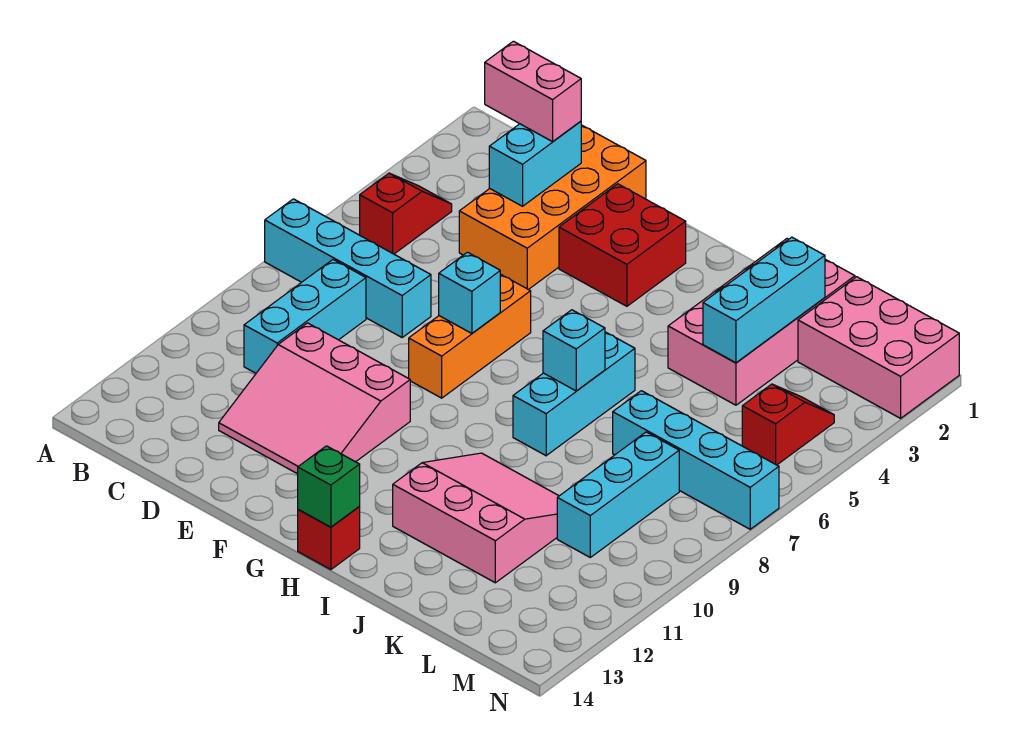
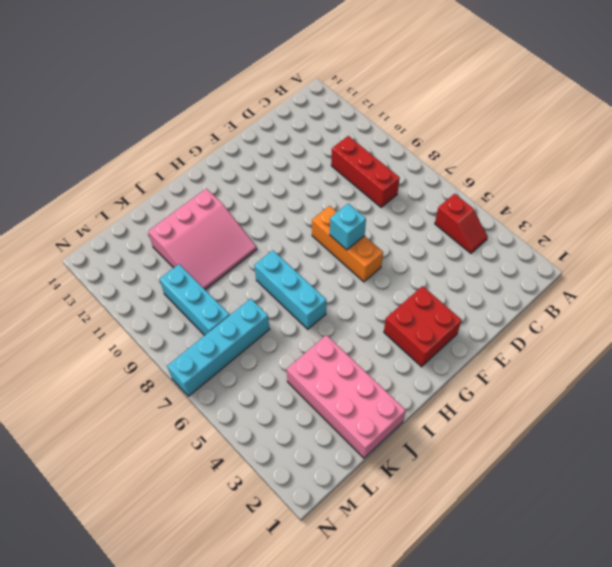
red 1x3 brick [331,136,400,207] -> cyan 1x3 brick [244,260,366,373]
none -> cyan 1x4 brick [265,199,431,337]
none -> orange 2x4 brick [459,125,646,290]
none -> pink 3x3 slope [219,323,410,474]

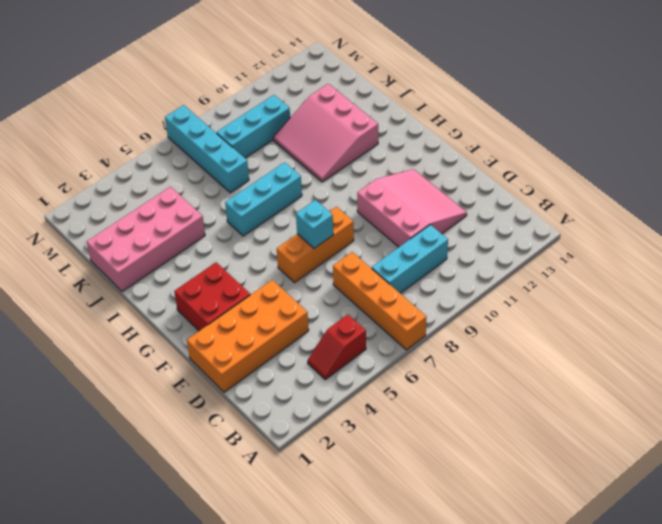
orange 1x4 brick [333,252,426,350] -> cyan 1x4 brick [265,199,431,337]
none -> red 1x1 brick [298,507,360,570]
none -> pink 2x3 brick [798,277,959,418]
none -> red 1x2 slope [742,384,834,465]

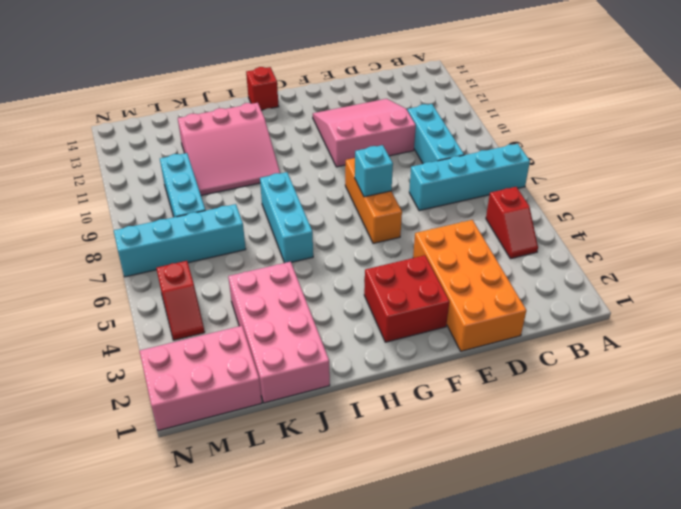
none -> cyan 1x2 brick [489,121,581,206]
none -> green 1x1 brick [298,446,360,527]
none -> cyan 1x1 brick [543,310,605,391]

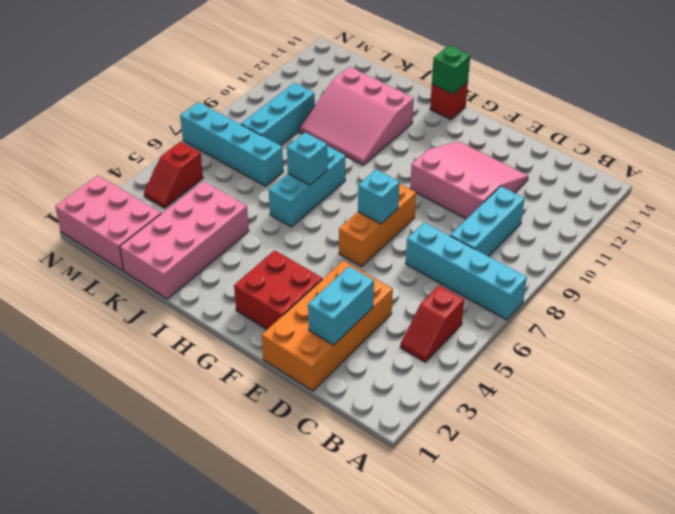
none -> cyan 1x3 brick [703,237,825,363]
none -> pink 1x2 brick [485,41,581,142]

